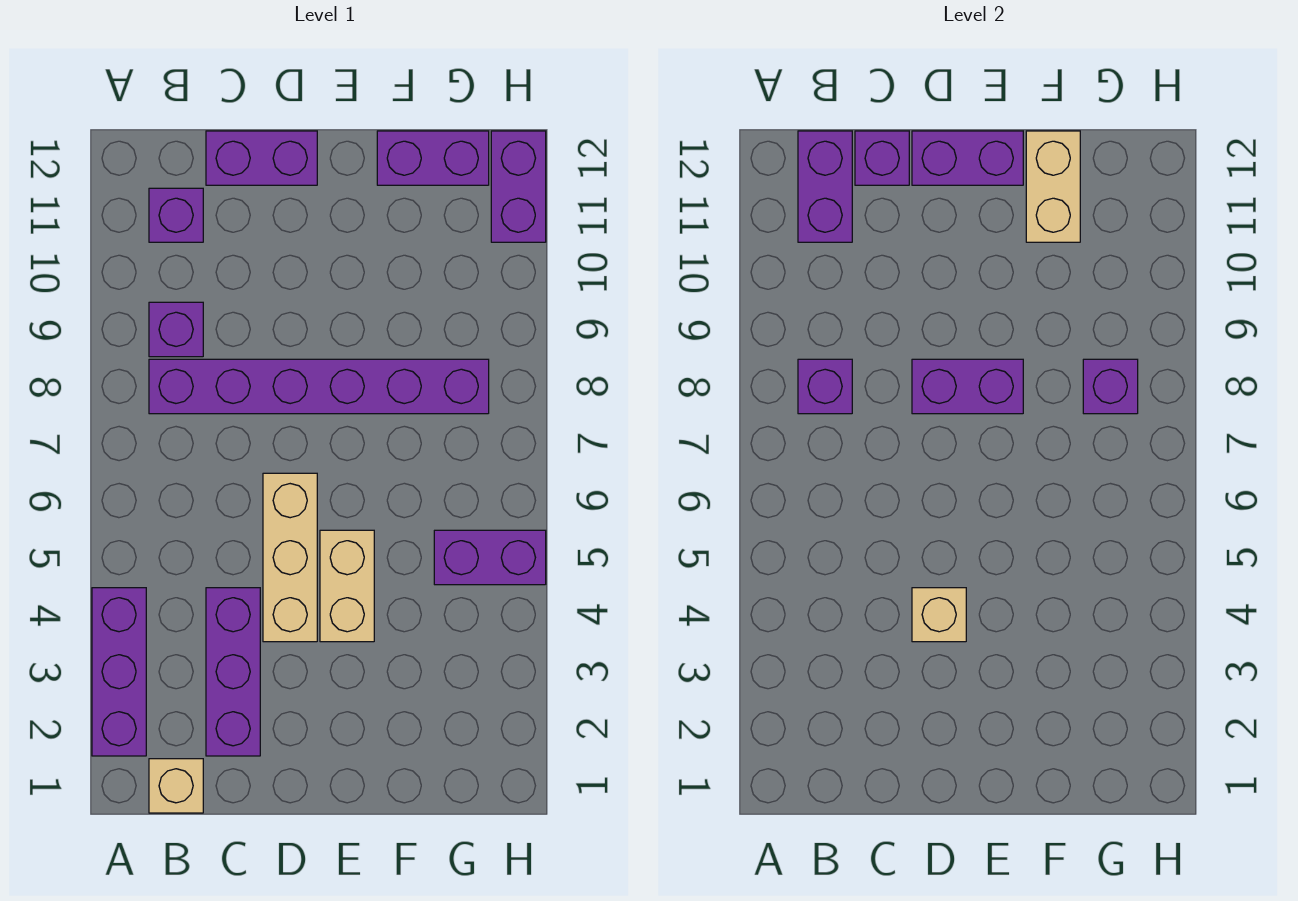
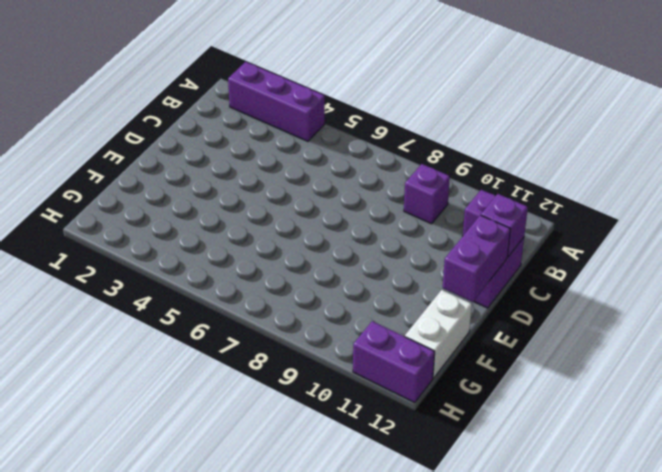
white 1x2 brick [405,290,472,378] -> purple 1x2 brick [377,131,489,185]
none -> tan 1x1 brick [149,759,203,813]
none -> purple 1x6 brick [149,359,489,414]
none -> purple 1x3 brick [206,588,260,756]

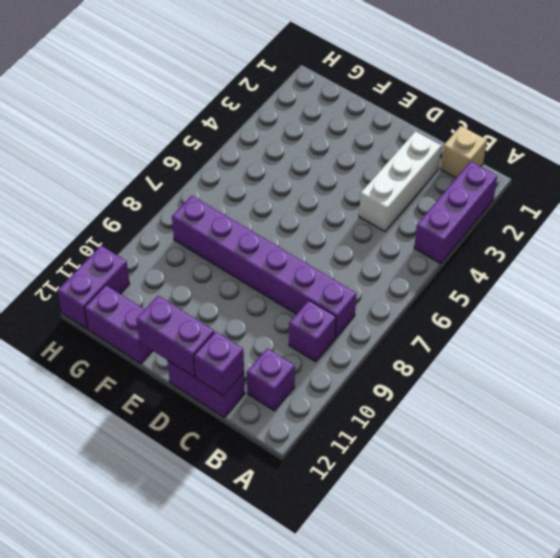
white 1x3 brick [359,131,441,231] -> purple 1x3 brick [206,588,260,756]
none -> tan 1x3 brick [263,473,317,642]
none -> tan 1x2 brick [320,530,374,642]
none -> purple 1x2 brick [434,530,546,585]

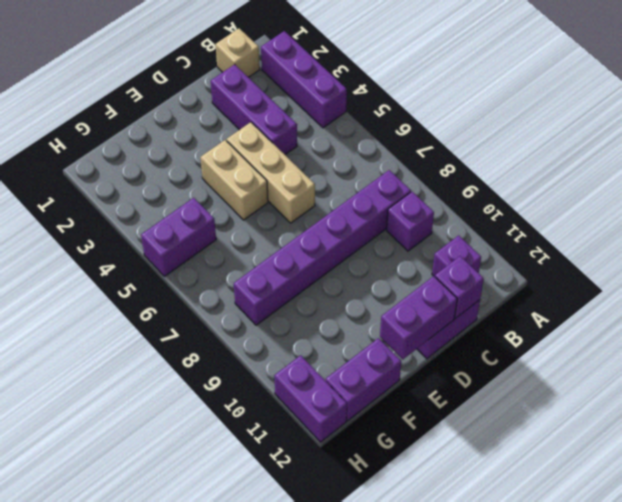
none -> purple 1x1 brick [798,359,852,414]
none -> purple 1x2 brick [798,131,852,242]
none -> tan 1x1 brick [912,588,966,642]

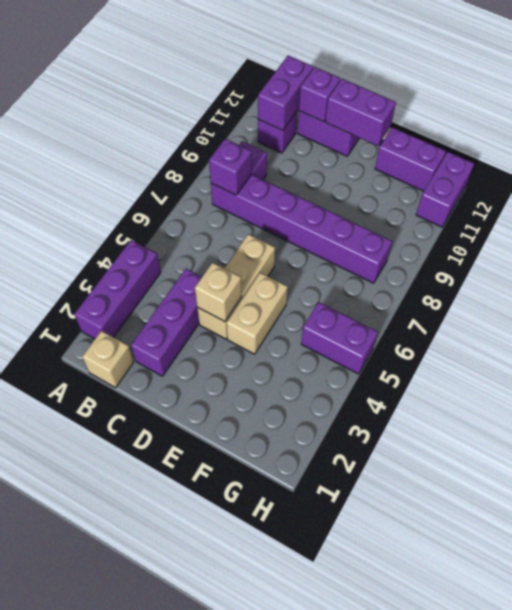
none -> purple 1x2 brick [912,359,1023,414]
none -> tan 1x2 brick [1026,131,1080,242]
none -> purple 1x1 brick [1083,359,1138,414]

